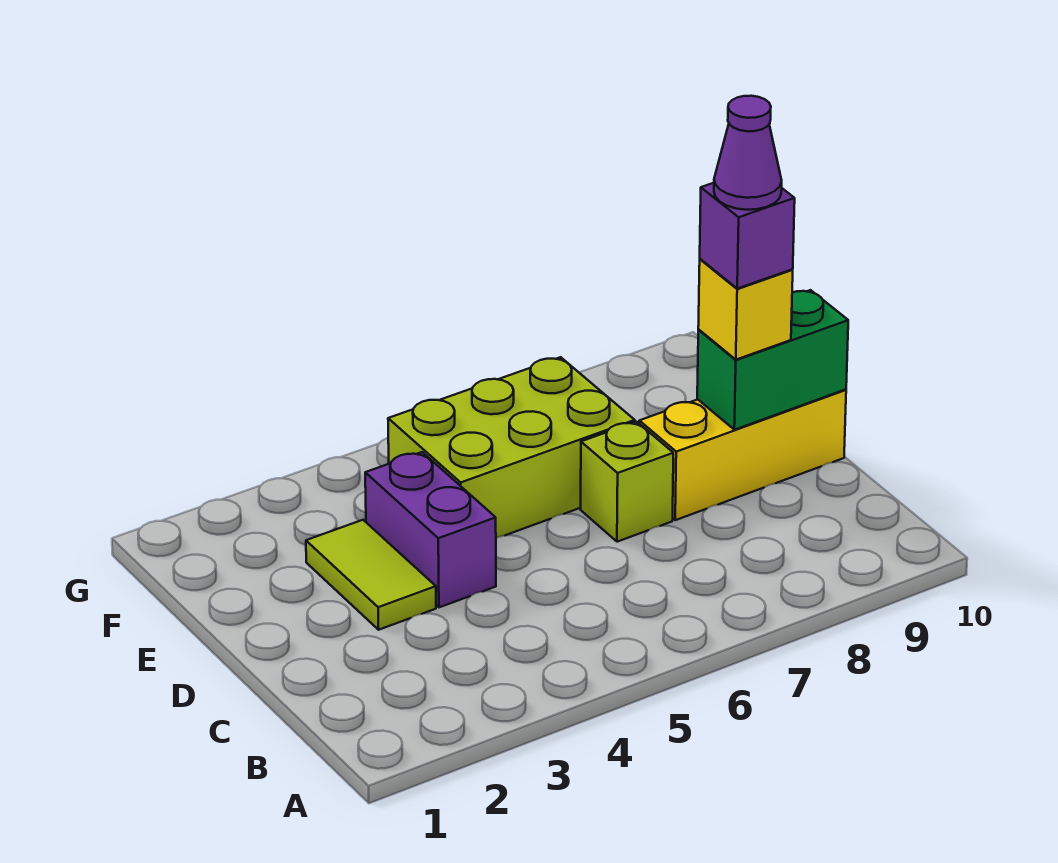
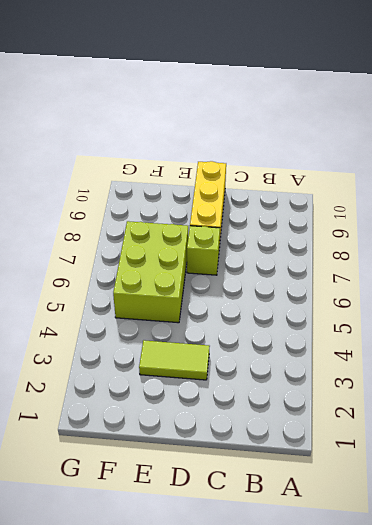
none -> purple 1x2 brick [365,452,496,607]
none -> green 1x2 brick [697,290,848,430]

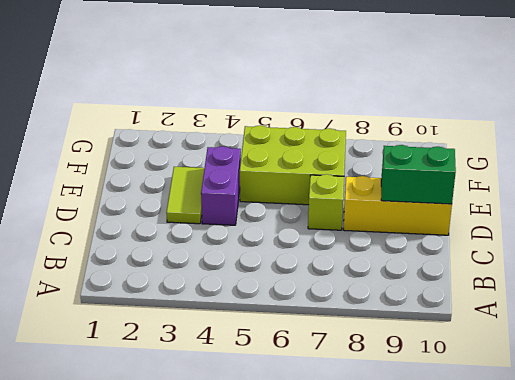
none -> yellow 1x1 brick [698,259,793,360]
none -> purple 1x1 brick [700,183,795,289]

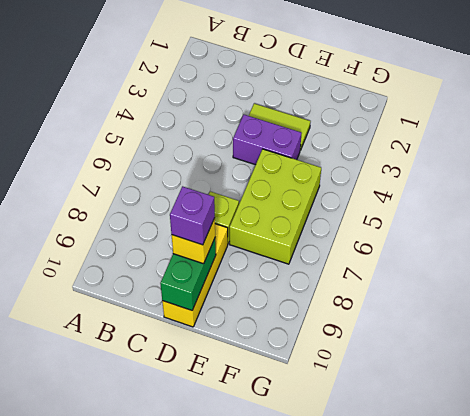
none -> purple 1x1 cone [714,96,782,210]

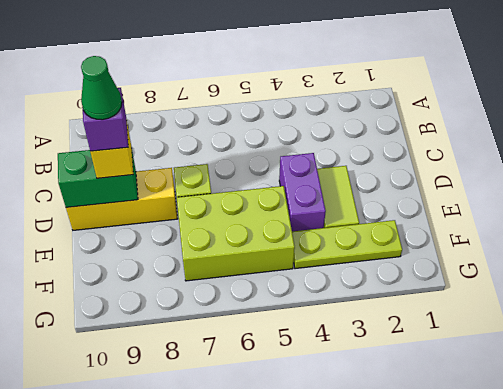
green 1x1 cone [81,56,122,120] -> purple 1x1 cone [714,96,782,210]
lime 1x3 plate [292,220,402,269] -> none

